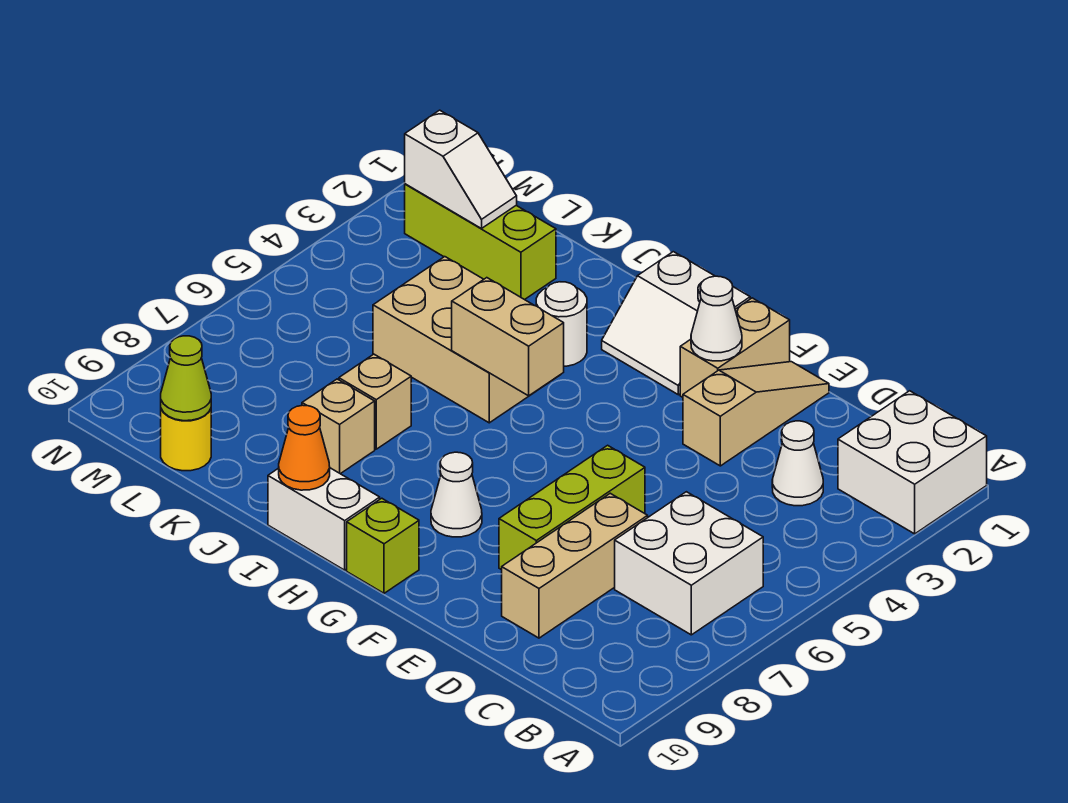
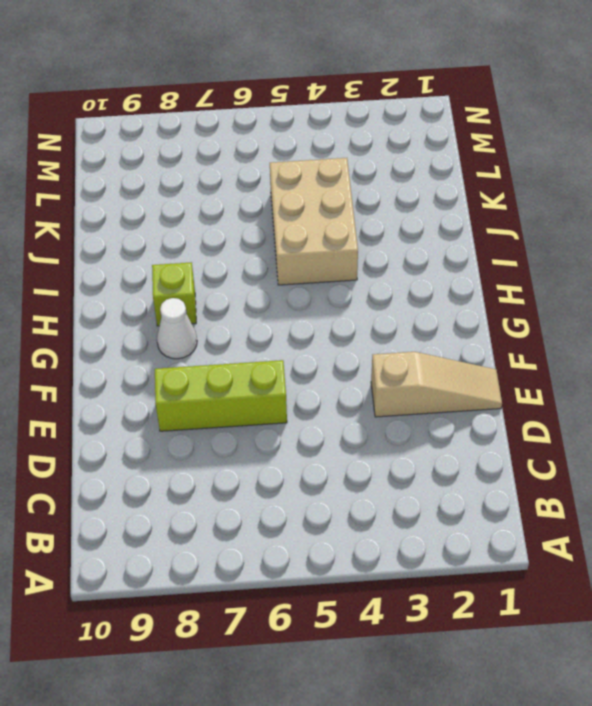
lime 1x1 brick [152,262,196,326] -> lime 1x1 brick moved to [347,498,419,593]
none -> white 2x2 brick [838,391,987,534]
none -> white 2x2 brick [615,492,763,635]
none -> white 1x1 cone [772,421,823,506]

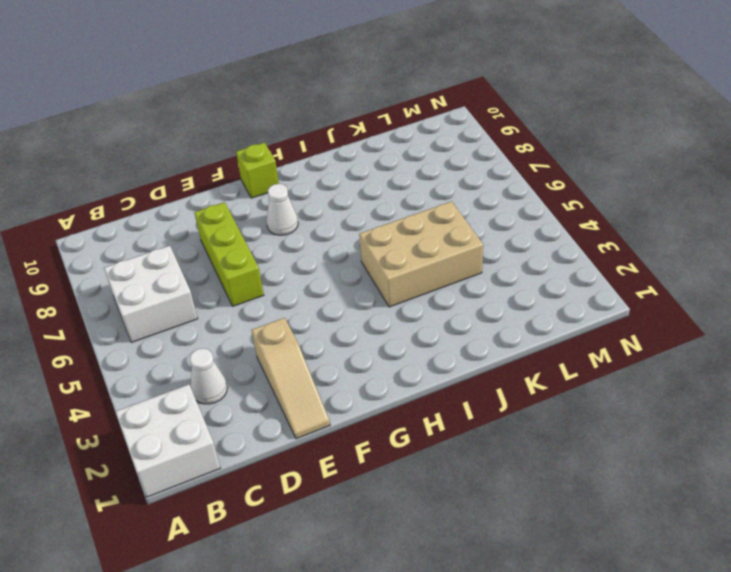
none -> tan 1x3 brick [502,493,648,638]
none -> tan 1x2 brick [680,298,790,397]
none -> white 2x2 slope [602,252,750,395]

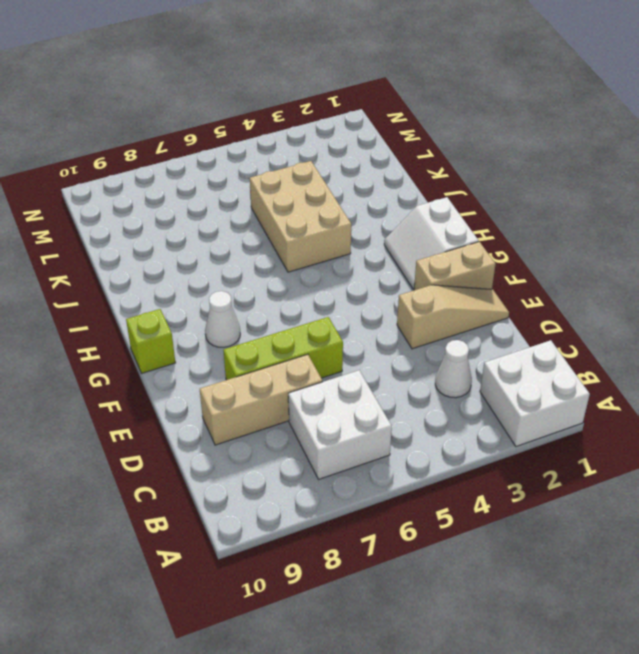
none -> white 1x2 brick [268,468,380,570]
none -> white 1x1 round brick [536,282,587,366]
none -> tan 1x1 brick [339,354,411,449]

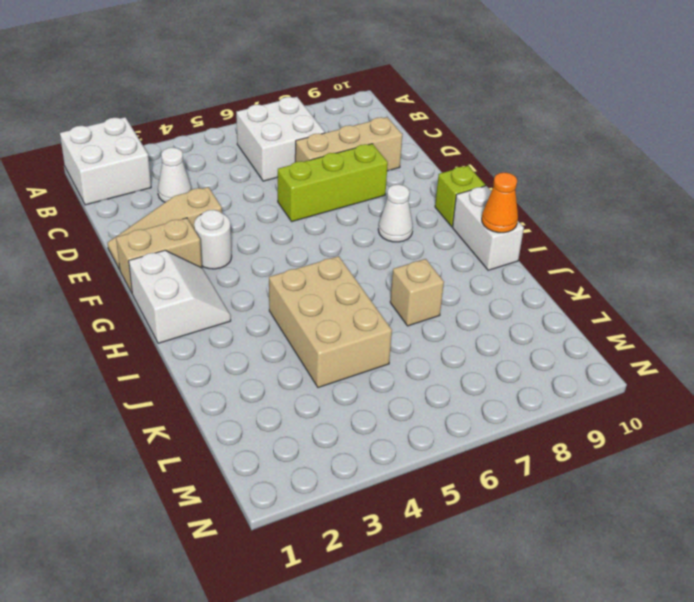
white 1x1 round brick [194,210,232,269] -> white 1x1 round brick moved to [536,282,587,366]
none -> tan 1x1 brick [302,379,375,474]
none -> lime 1x3 brick [405,184,556,300]
none -> yellow 1x1 round brick [161,409,211,471]

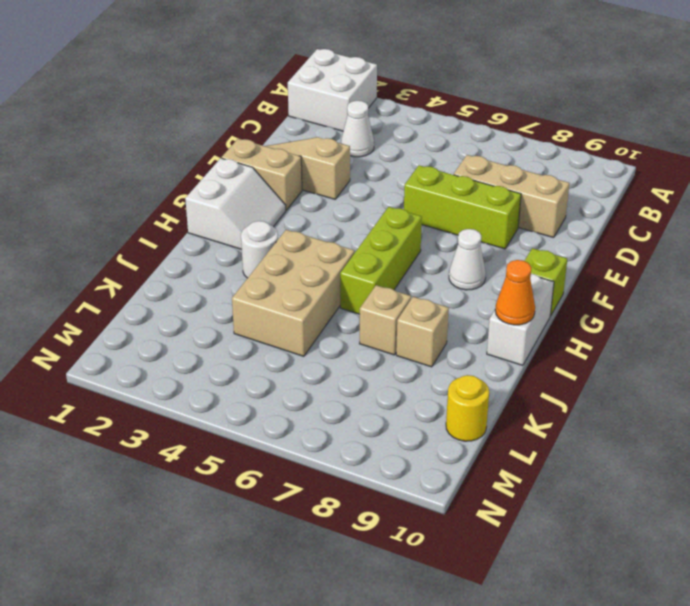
lime 1x3 brick [340,207,422,314] -> lime 1x3 brick moved to [405,184,556,300]
none -> white 2x2 brick [615,492,763,635]
none -> white 1x1 cone [691,276,742,361]
none -> tan 1x2 brick [452,278,564,396]

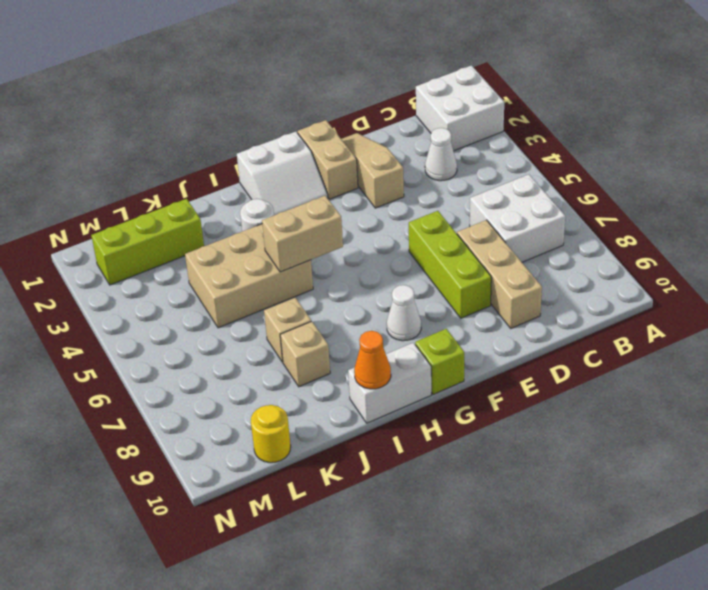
none -> white 1x1 cone [691,276,742,361]
none -> white 1x2 slope [405,110,517,229]
none -> lime 1x1 cone [161,336,211,421]

